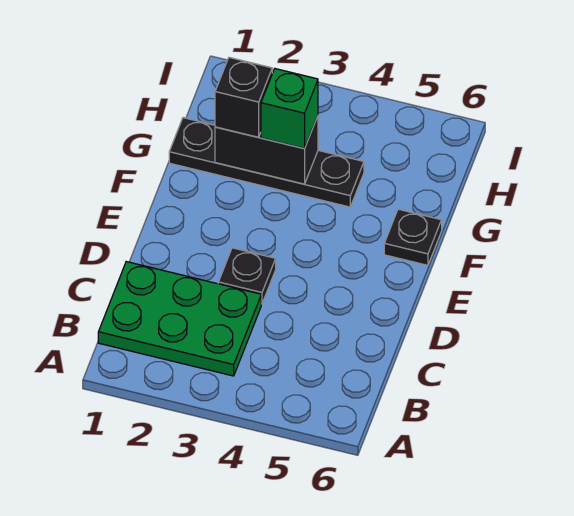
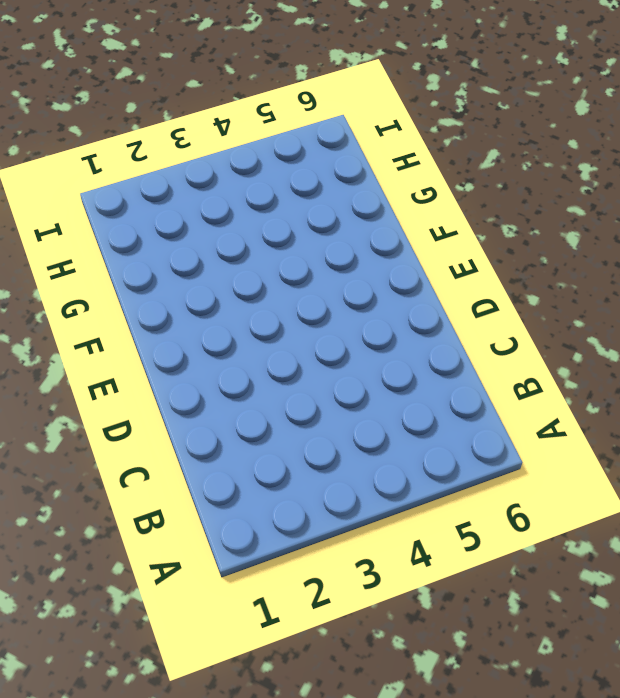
none -> green 2x3 plate [98,262,261,376]
none -> black 1x1 plate [218,248,276,304]

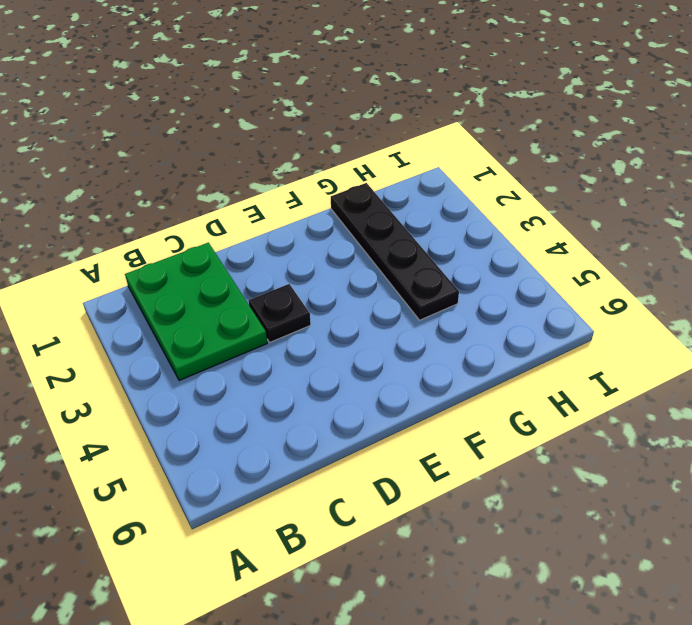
none -> black 1x1 plate [384,209,442,265]
none -> black 1x2 brick [215,116,318,184]

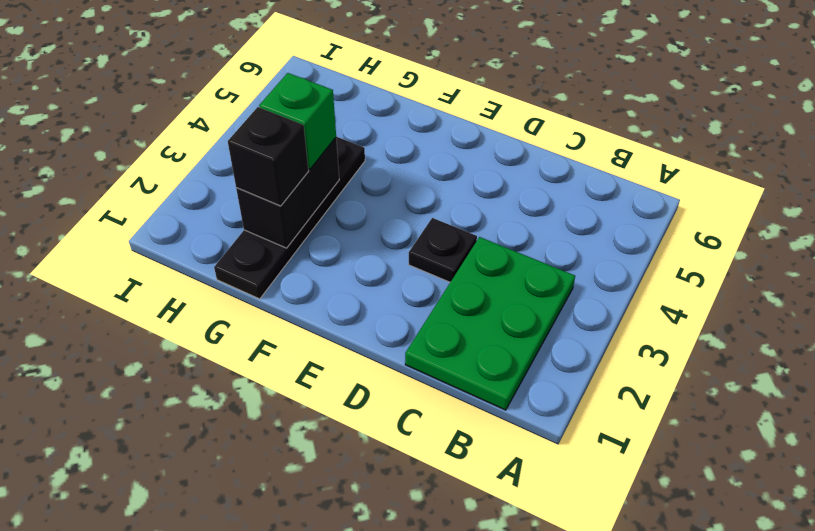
none -> black 1x1 plate [384,209,442,265]

